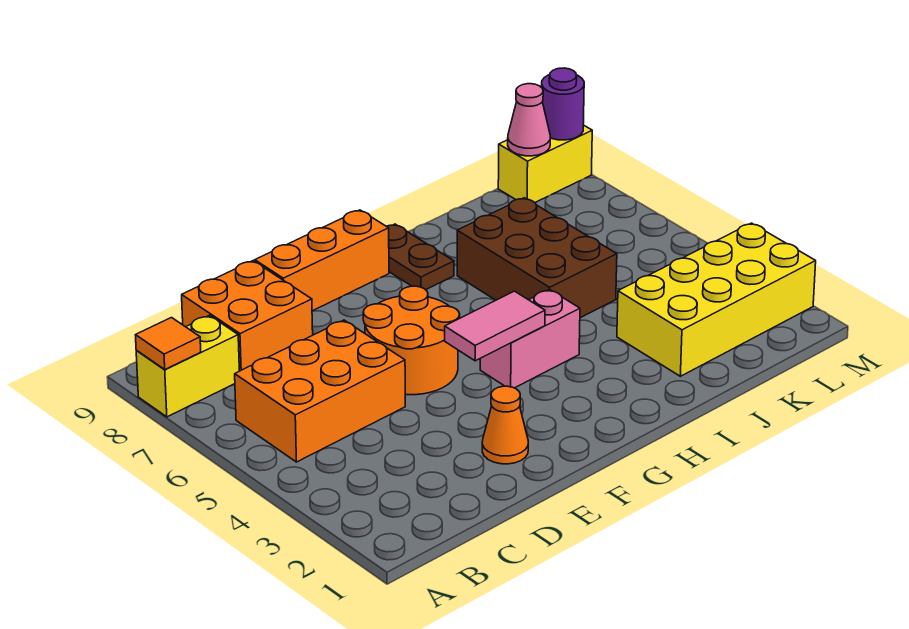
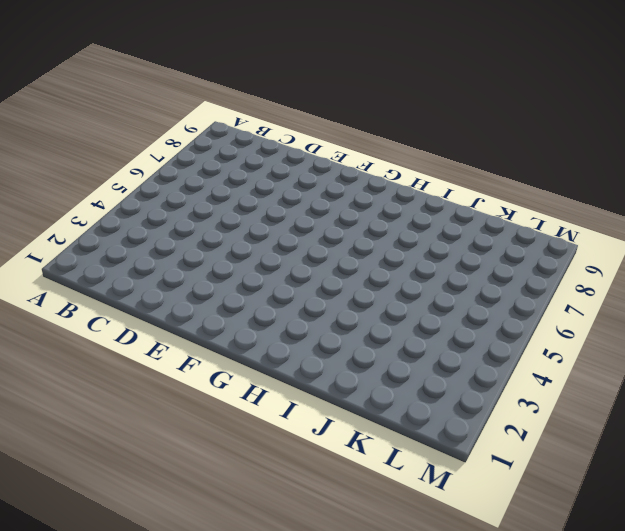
none -> yellow 1x2 brick [136,315,239,417]
none -> orange 2x3 brick [235,320,405,462]
none -> orange 2x2 brick [182,261,313,371]

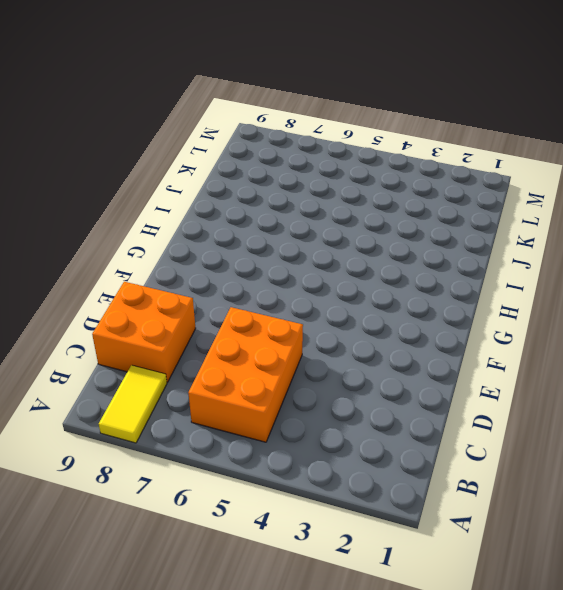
yellow 1x2 tile [99,365,167,443] -> yellow 1x2 brick [136,315,239,417]
none -> orange 1x1 cone [482,386,528,464]
none -> orange 2x2 round brick [363,286,460,395]
none -> orange 1x3 brick [255,210,389,311]

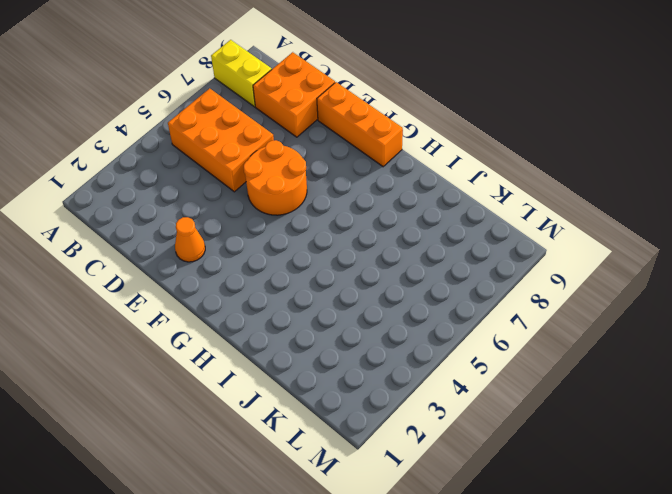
none -> pink 1x2 brick [480,289,580,388]
none -> brown 1x2 plate [386,224,454,290]
none -> brown 2x3 brick [457,198,617,318]

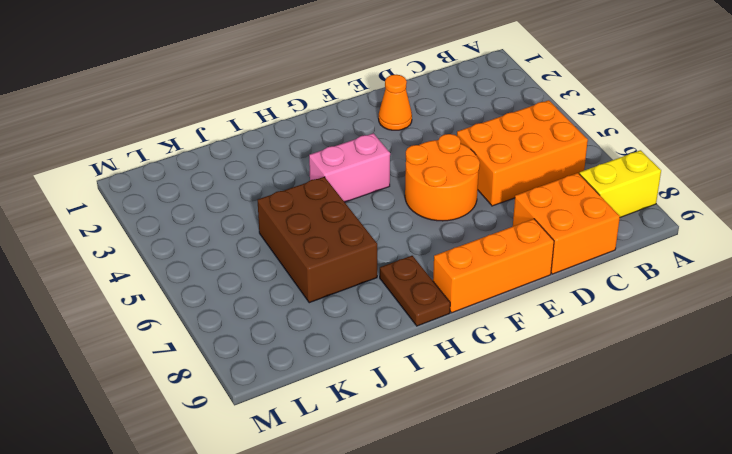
none -> yellow 2x4 brick [617,223,816,376]
none -> yellow 1x2 brick [498,125,592,203]
none -> orange 1x1 tile [136,318,201,370]

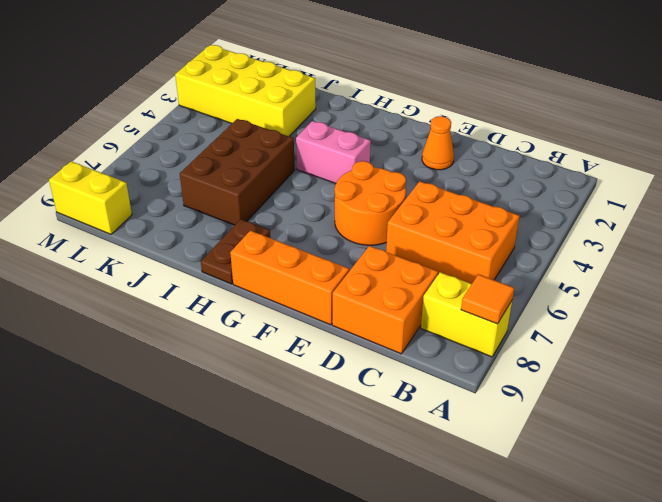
none -> pink 1x2 tile [445,291,545,361]
none -> pink 1x1 cone [508,84,550,156]
none -> purple 1x1 round brick [542,68,584,140]

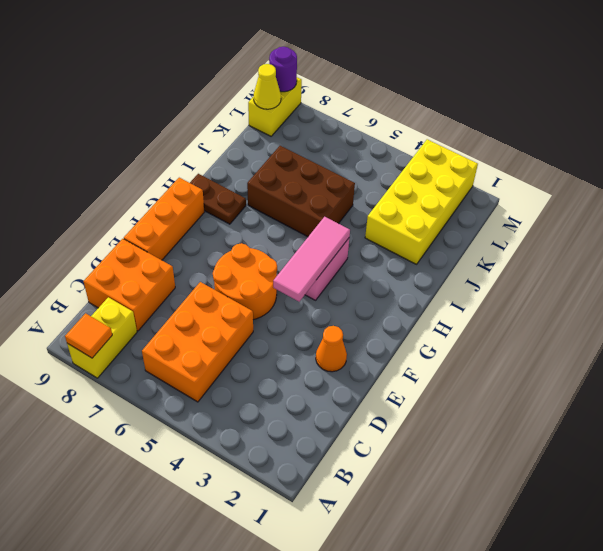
pink 1x3 tile [273,217,350,302] -> pink 1x2 tile [445,291,545,361]
yellow 1x1 cone [254,64,281,109] -> pink 1x1 cone [508,84,550,156]

